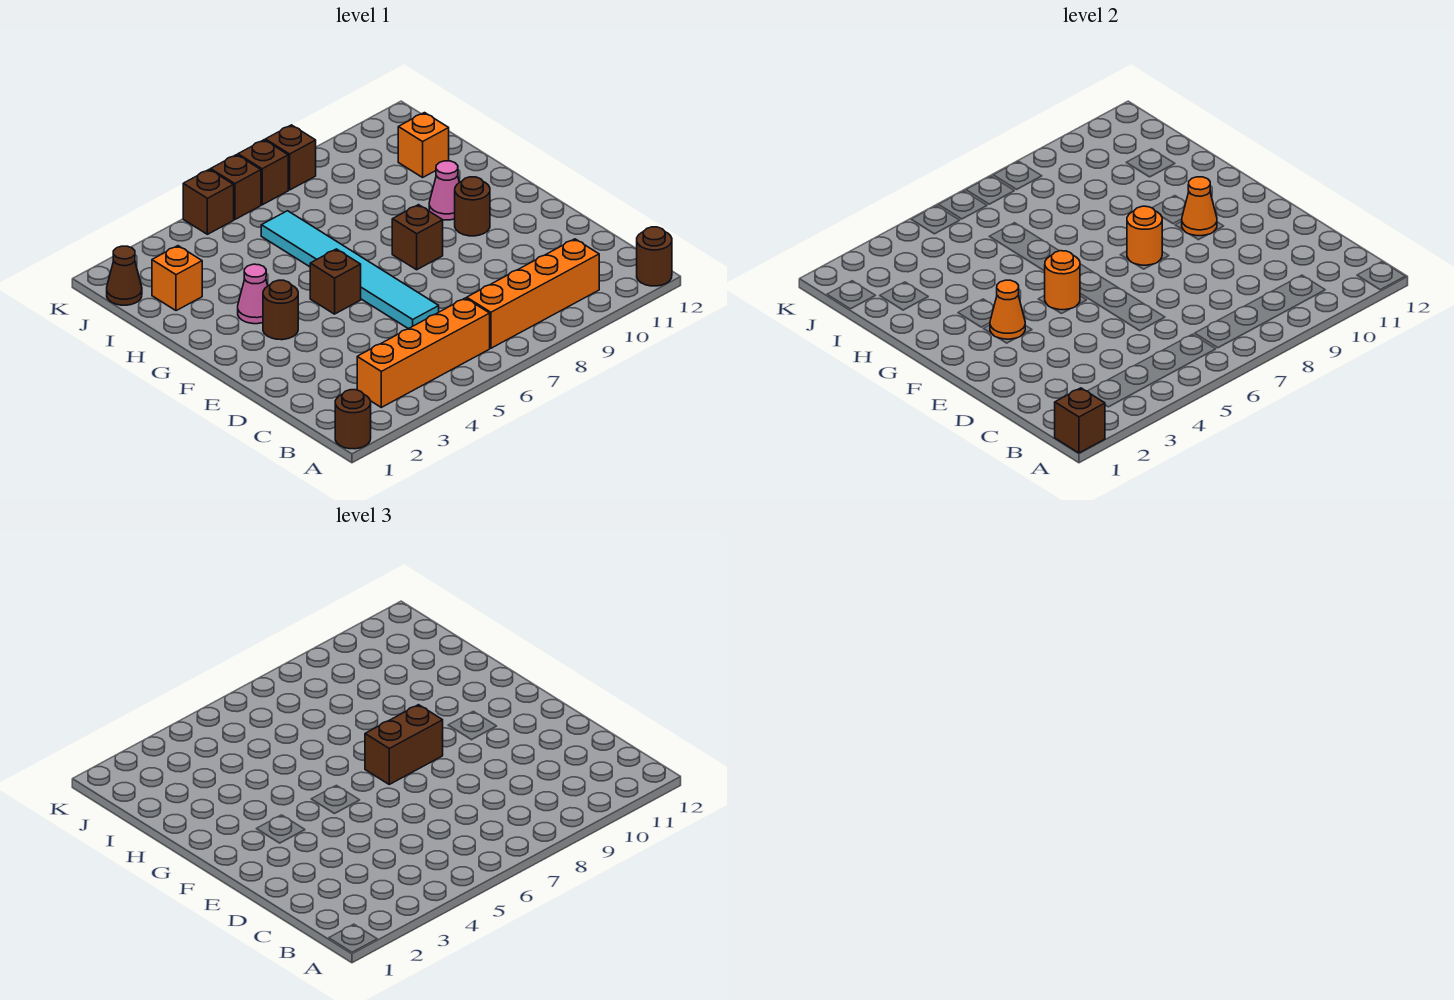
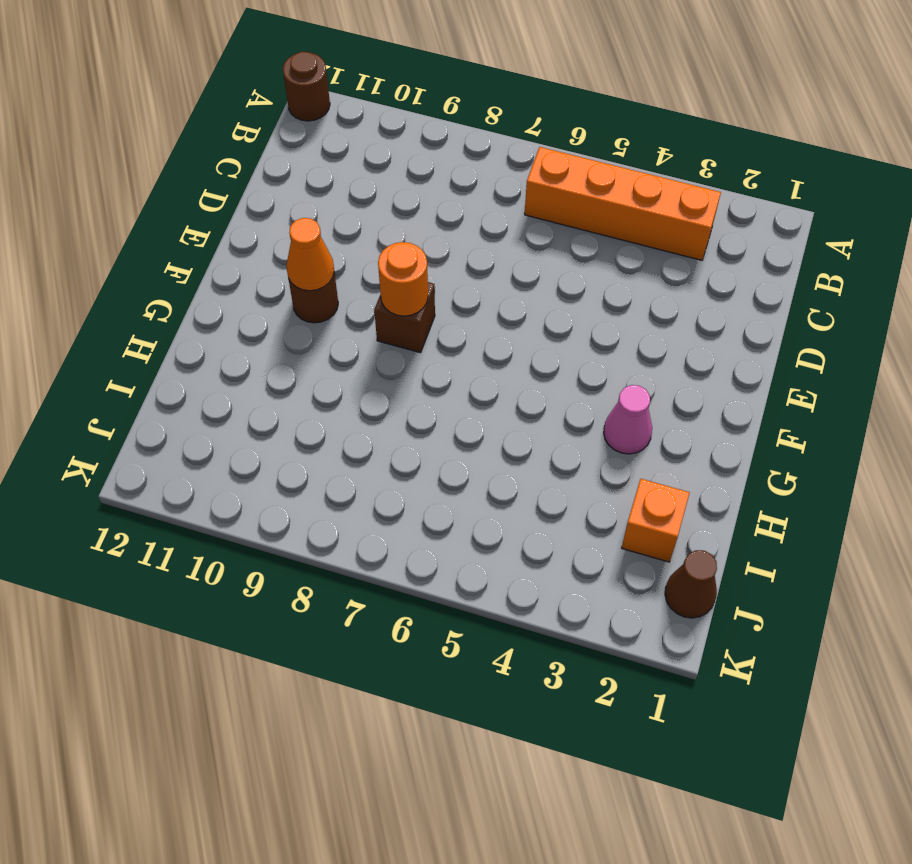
none -> brown 1x1 round brick [335,390,371,449]
none -> orange 1x4 brick [467,239,599,348]
none -> cyan 1x6 tile [261,211,439,329]

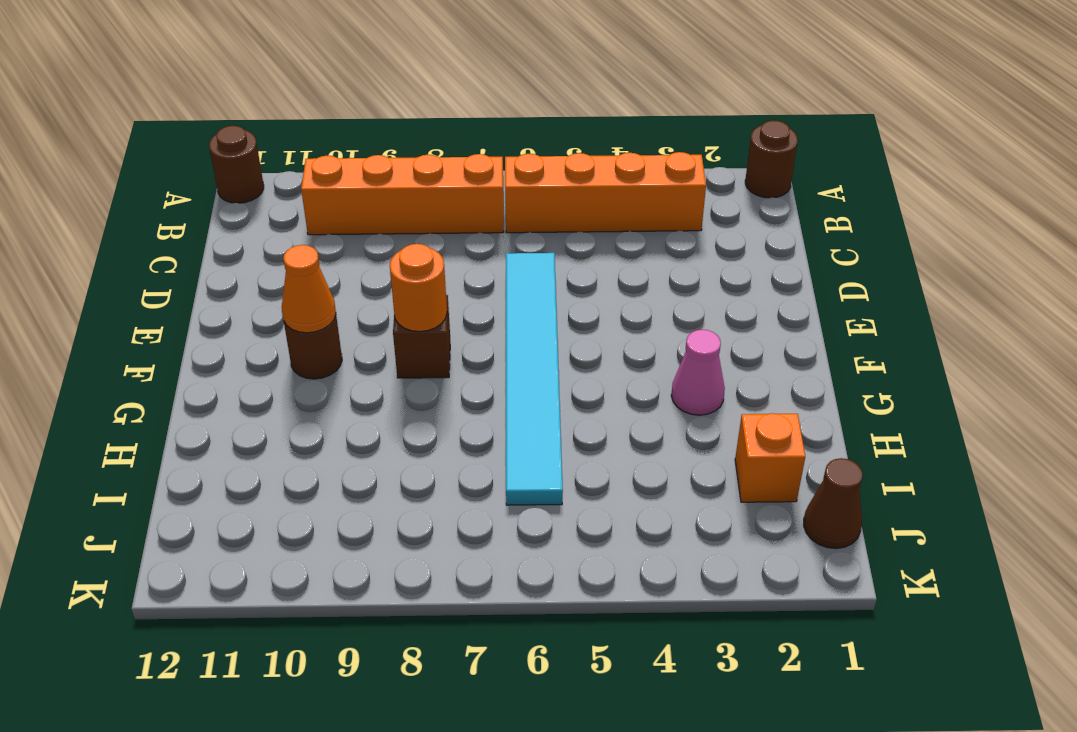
none -> brown 1x1 round brick [263,280,298,340]
none -> brown 1x1 brick [310,249,361,314]
none -> pink 1x1 cone [429,161,459,220]

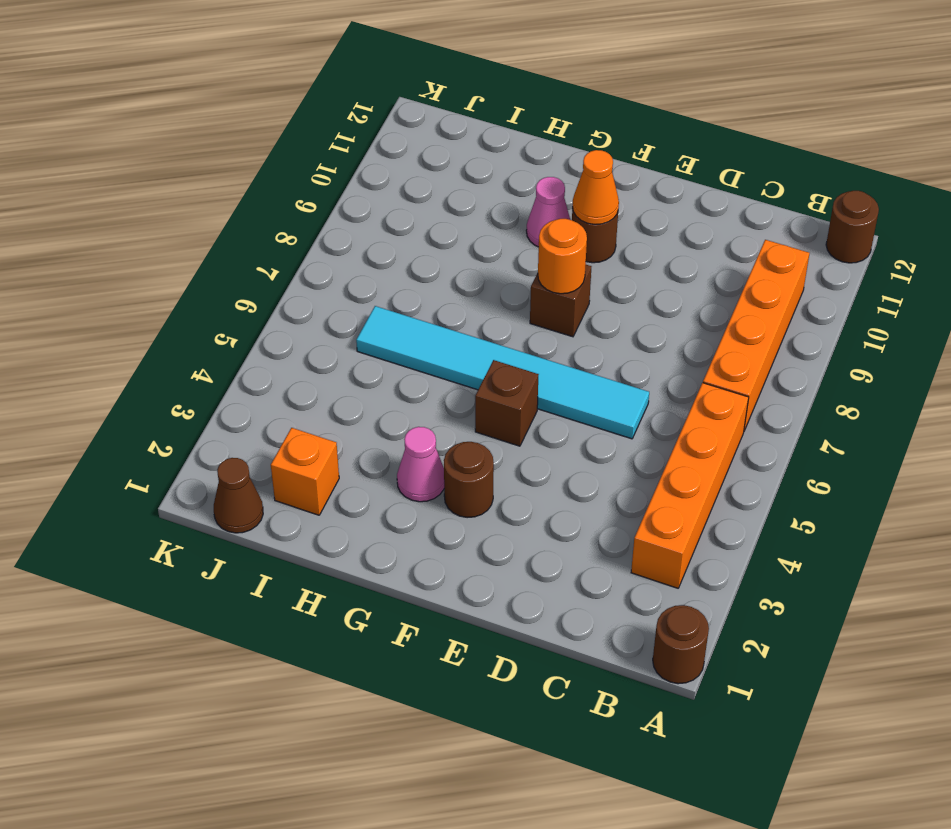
none -> orange 1x1 brick [398,113,449,177]
none -> brown 1x1 brick [183,169,234,234]
none -> brown 1x1 brick [211,155,261,220]

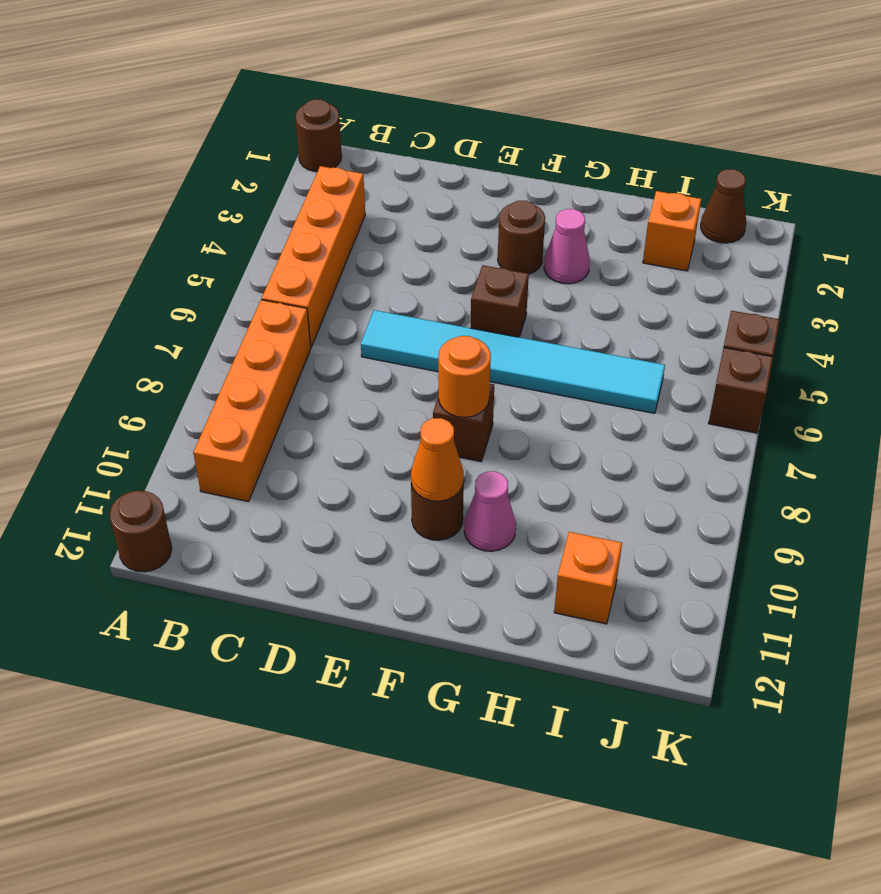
none -> brown 1x1 brick [238,140,288,205]
none -> brown 1x1 brick [265,125,316,190]
none -> brown 1x1 brick [1055,388,1105,453]

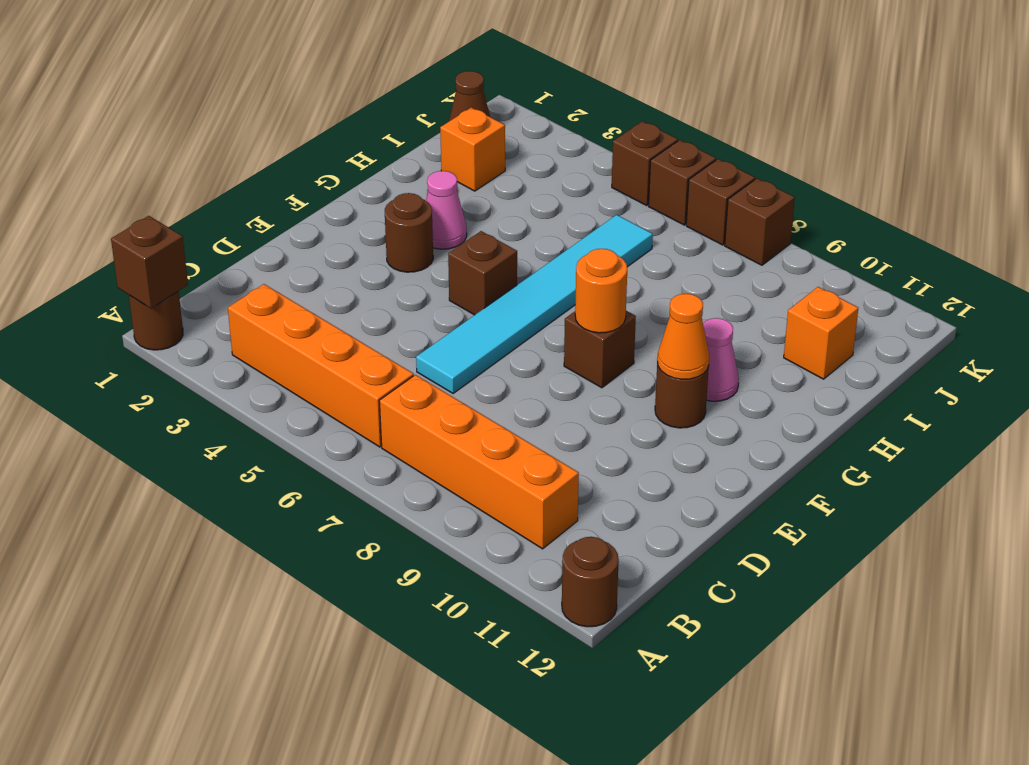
none -> orange 1x1 cone [990,280,1025,339]
none -> orange 1x1 round brick [1045,251,1080,310]
none -> brown 1x2 brick [365,705,443,784]

